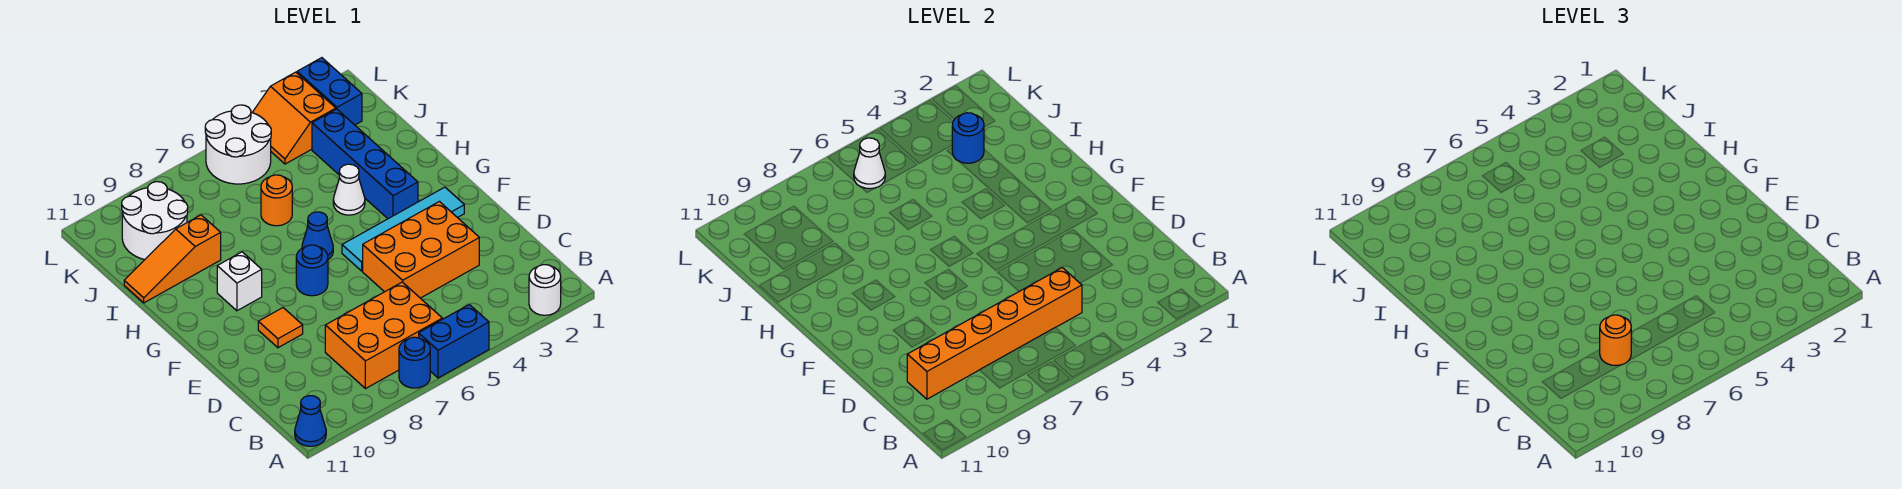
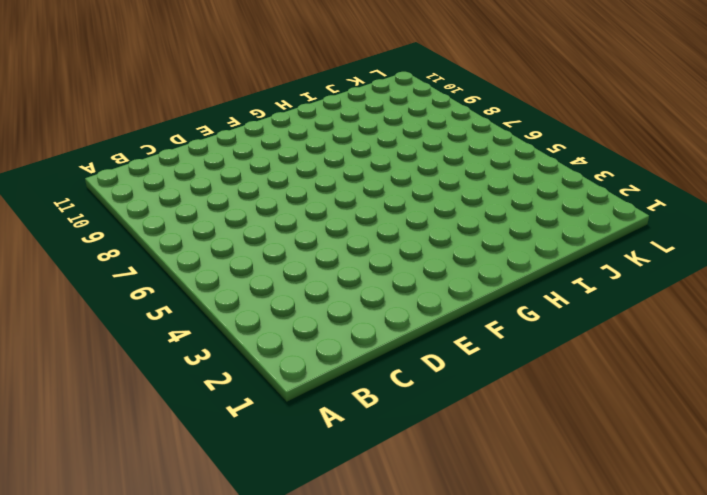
none -> white 1x1 round brick [529,265,561,315]
none -> blue 1x2 brick [419,305,489,378]
none -> blue 1x1 round brick [399,337,430,388]

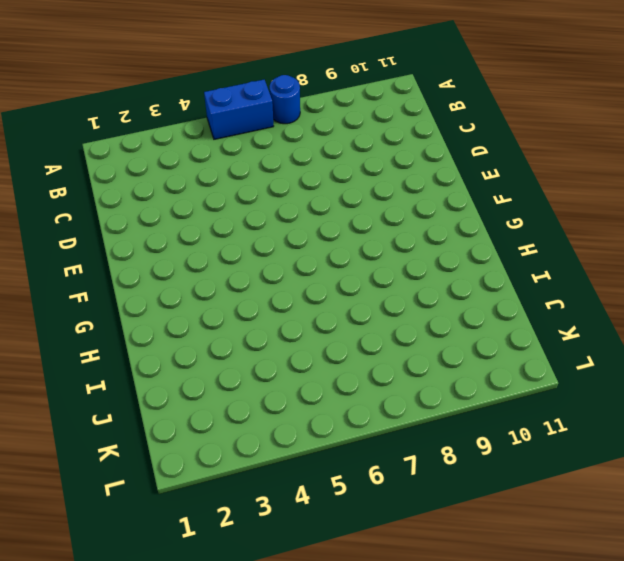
none -> white 1x1 round brick [529,265,561,315]
none -> blue 1x1 cone [295,396,326,446]
none -> orange 2x3 brick [325,282,442,389]

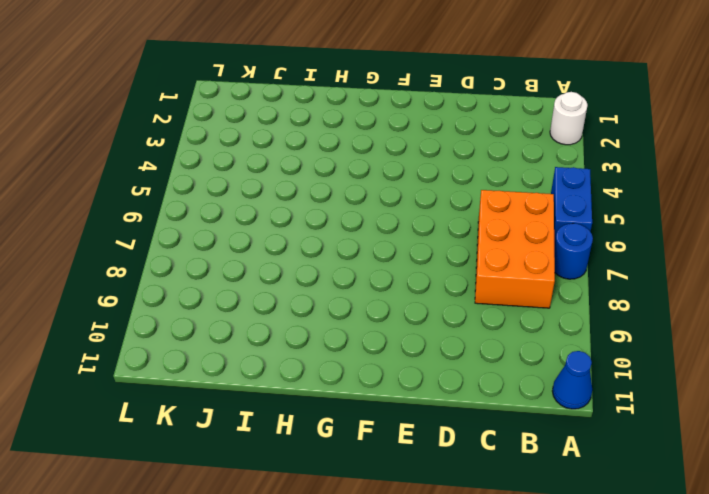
none -> orange 2x3 brick [363,202,479,298]
none -> orange 1x1 tile [258,308,303,348]
none -> cyan 1x4 tile [342,187,464,271]

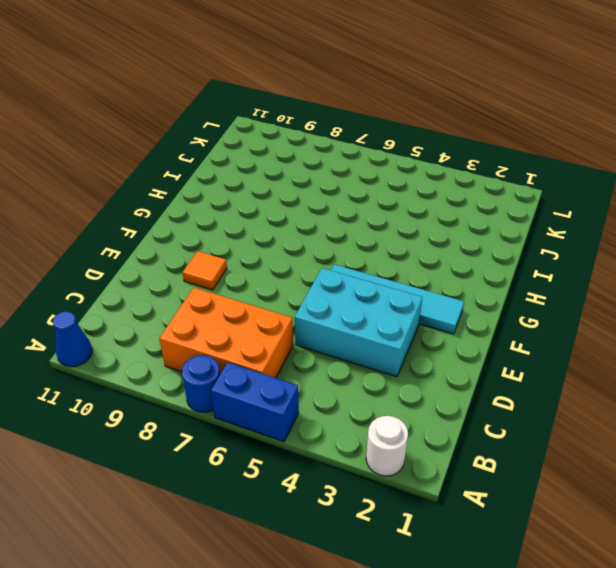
cyan 2x3 brick [295,268,422,377] -> orange 2x3 brick [363,202,479,298]
none -> blue 1x1 round brick [296,245,328,296]
none -> blue 1x4 brick [312,109,418,219]
none -> blue 1x1 cone [302,212,333,260]

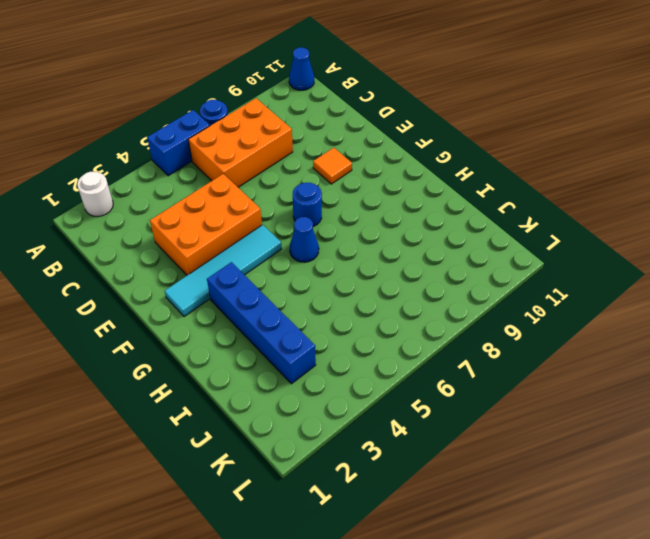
none -> white 1x1 brick [217,252,262,311]
none -> white 1x1 cone [333,164,365,215]
none -> orange 1x1 round brick [261,175,292,226]

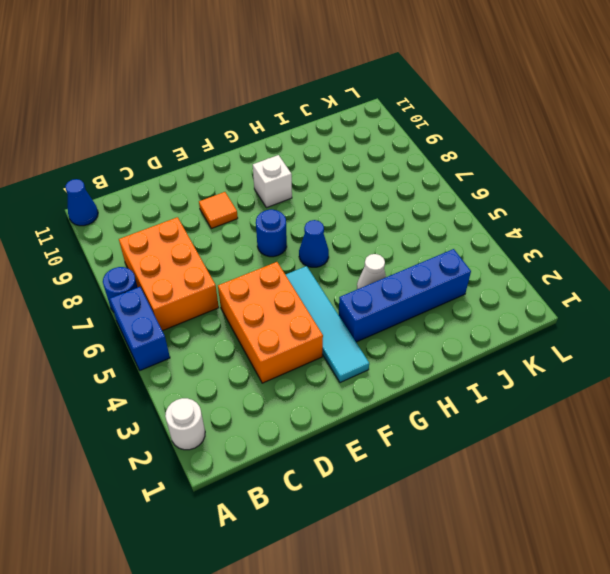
none -> orange 1x1 round brick [261,175,292,226]
none -> orange 1x3 slope [124,215,221,303]
none -> white 2x2 round brick [122,182,188,260]

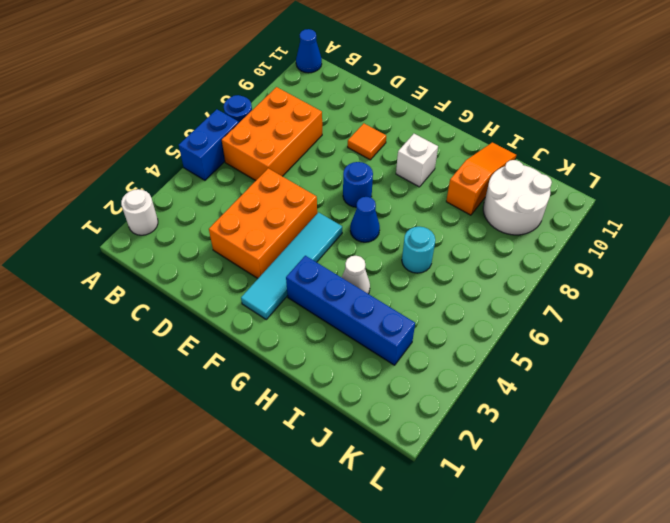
cyan 1x1 round brick [402,227,435,273] -> orange 1x1 round brick [261,175,292,226]
none -> blue 1x2 brick [297,58,362,125]
none -> orange 2x2 slope [252,72,336,164]
none -> white 2x2 round brick [205,105,271,184]

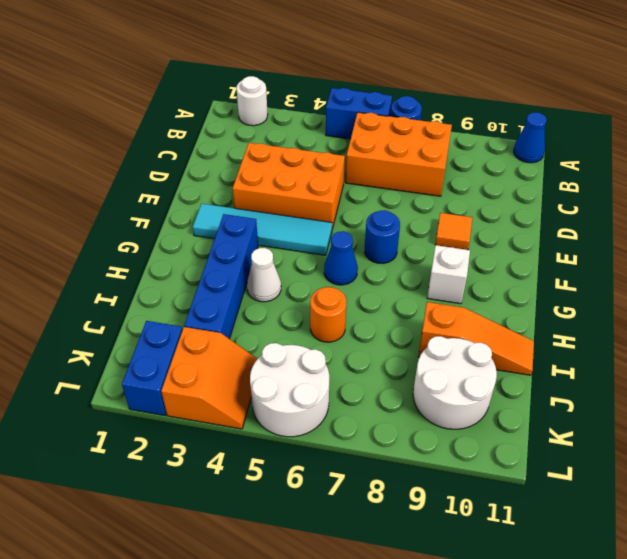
none -> orange 1x6 brick [907,268,1082,399]
none -> blue 1x1 round brick [952,113,984,163]
none -> white 1x1 cone [854,138,885,189]

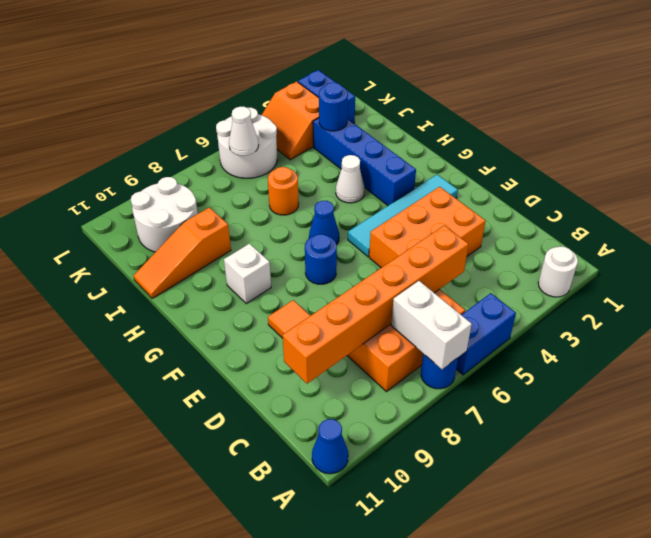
white 1x2 brick [391,281,472,369] -> none
none -> orange 1x1 round brick [1600,315,1631,365]

